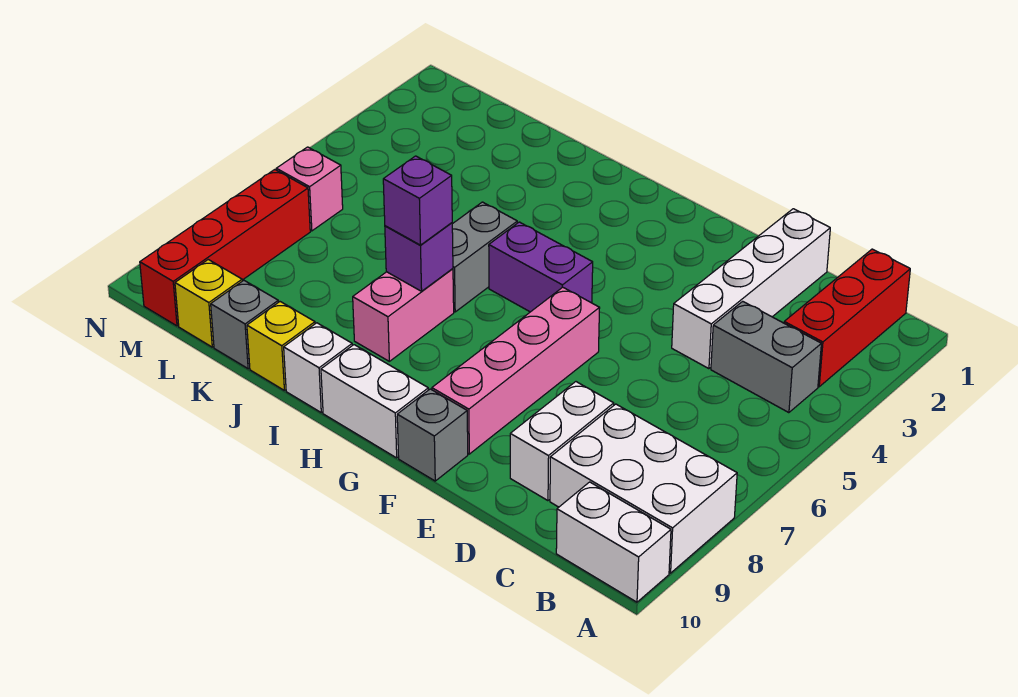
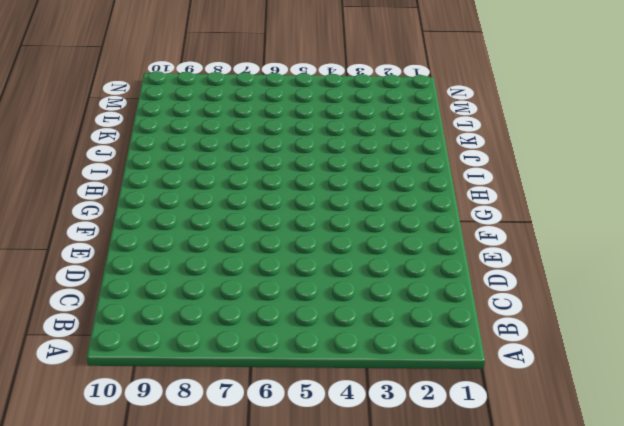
none -> white 2x3 brick [550,404,737,573]
none -> white 1x2 brick [556,482,671,602]
none -> red 1x3 brick [784,249,910,387]

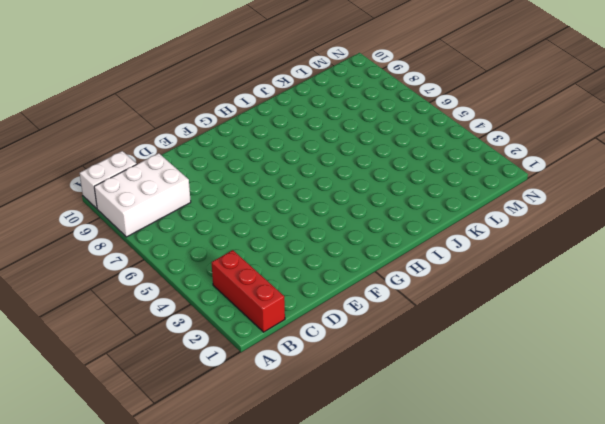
none -> grey 1x2 brick [711,301,821,413]
none -> white 1x4 brick [672,209,830,369]
none -> white 1x2 brick [510,382,614,501]

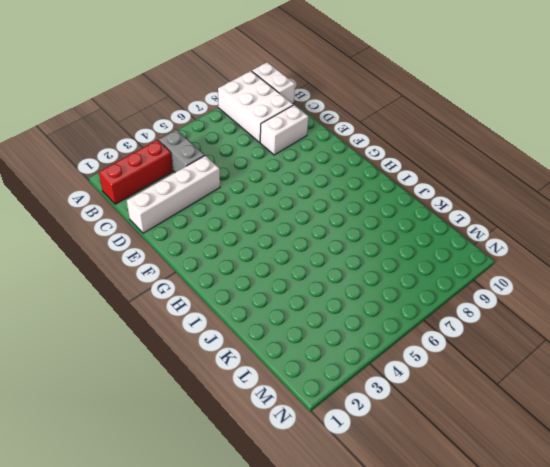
none -> pink 1x4 brick [432,287,600,454]
none -> grey 1x1 brick [397,389,468,481]
none -> purple 1x2 brick [489,222,593,312]

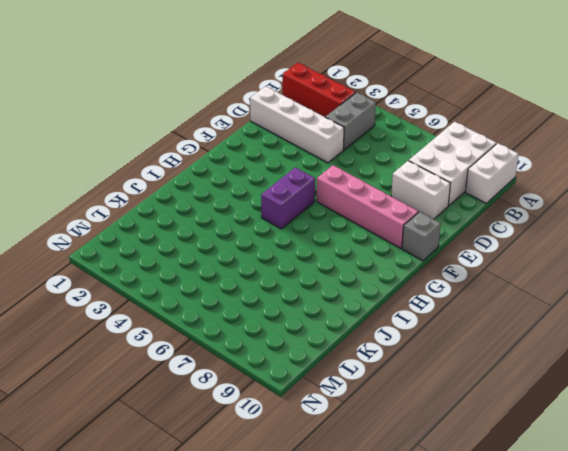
none -> white 1x2 brick [321,345,428,458]
none -> grey 1x2 brick [452,202,517,312]
none -> pink 1x2 brick [353,269,454,361]

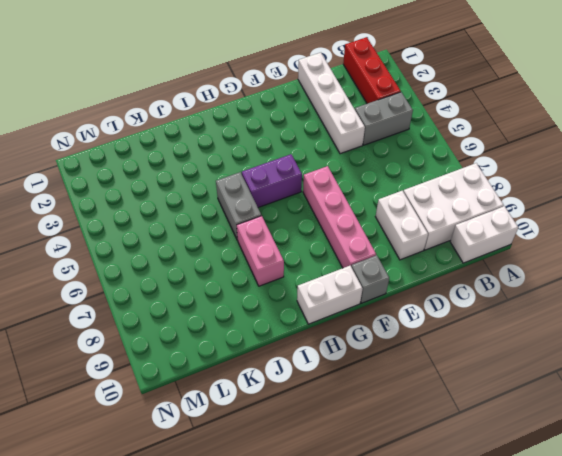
none -> white 1x1 brick [284,323,352,413]
none -> yellow 1x1 brick [247,302,315,390]
none -> grey 1x1 brick [211,280,278,369]

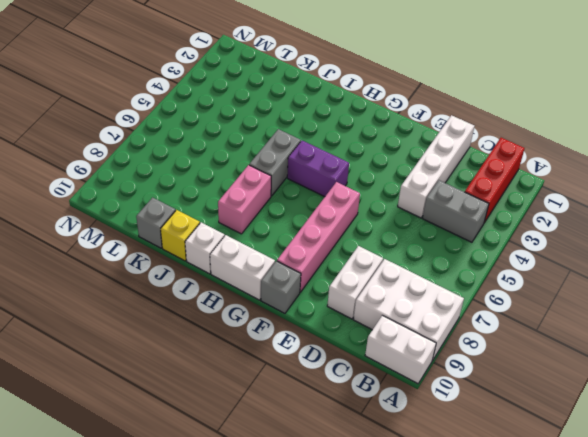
none -> yellow 1x1 brick [175,260,242,347]
none -> pink 1x1 brick [276,147,343,231]
none -> red 1x4 brick [140,170,310,326]

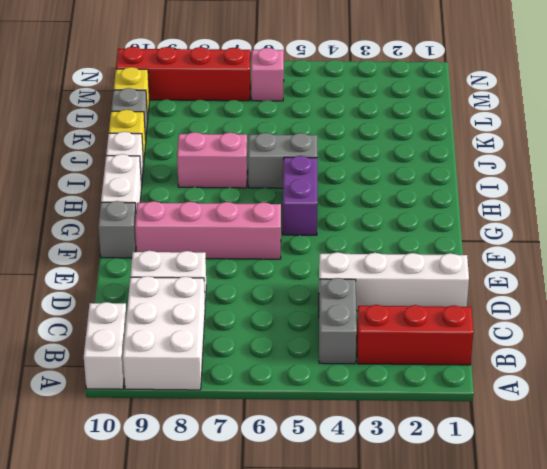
none -> purple 1x1 brick [385,223,453,291]
none -> purple 1x1 brick [383,156,452,245]

